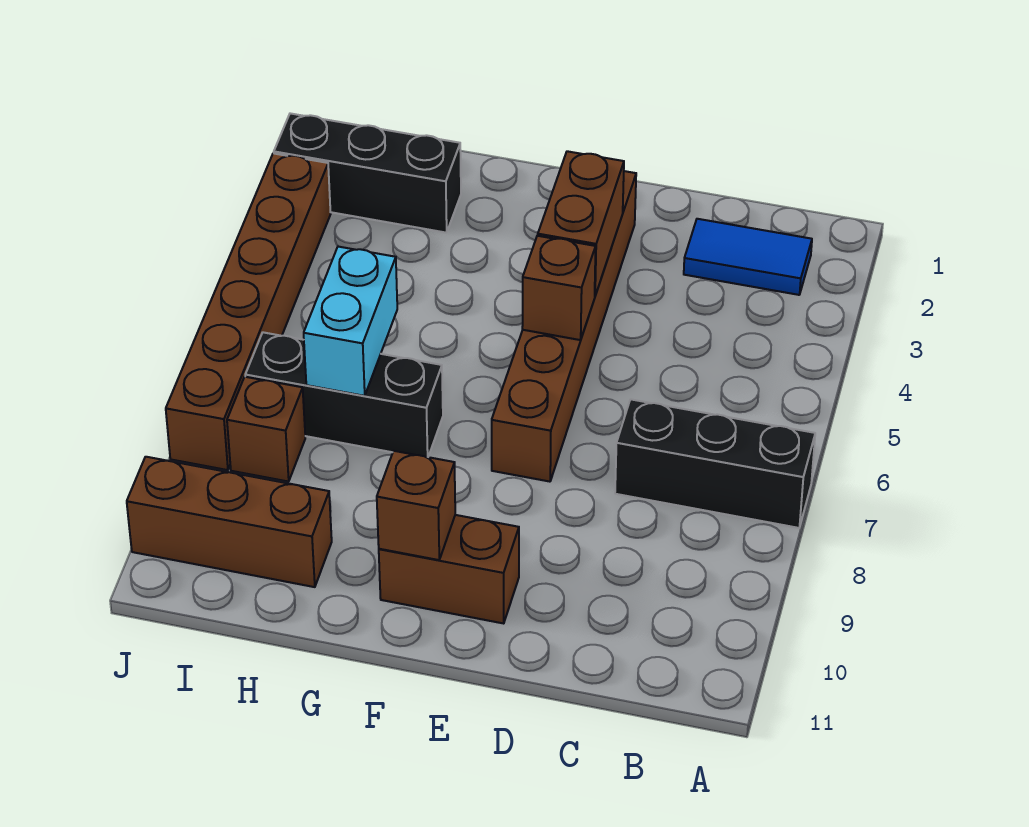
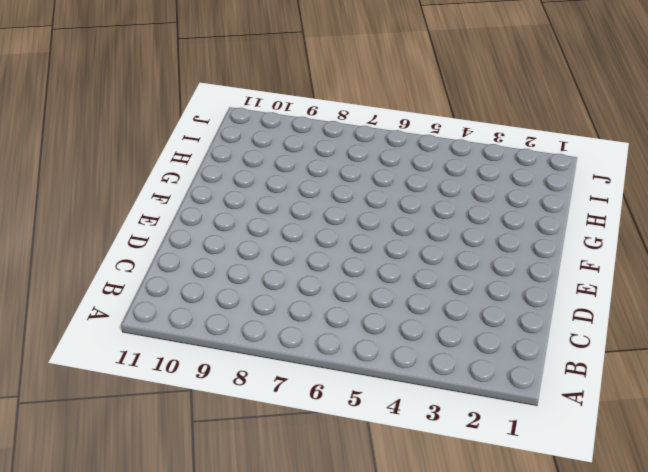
none -> black 1x3 brick [615,399,815,528]
none -> blue 1x2 tile [684,219,812,295]
none -> brown 1x6 brick [492,171,636,482]

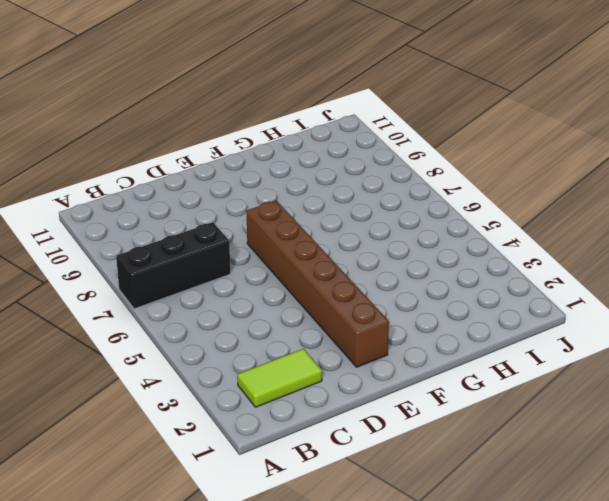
lime 1x2 tile [237,349,322,407] -> blue 1x2 tile [684,219,812,295]
none -> brown 1x2 brick [379,515,519,623]
none -> black 1x3 brick [245,332,443,457]
none -> black 1x3 brick [274,113,461,233]

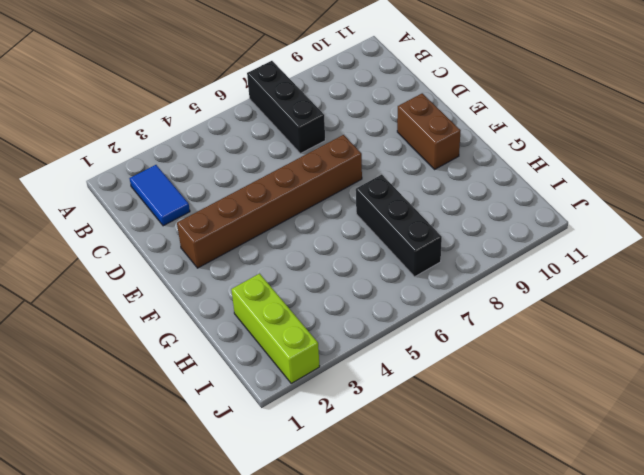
lime 1x3 brick [231,274,320,383] -> black 1x3 brick [274,113,461,233]
none -> brown 1x3 brick [127,457,332,587]
none -> brown 1x1 brick [227,377,305,482]
none -> brown 1x6 brick [166,153,331,470]

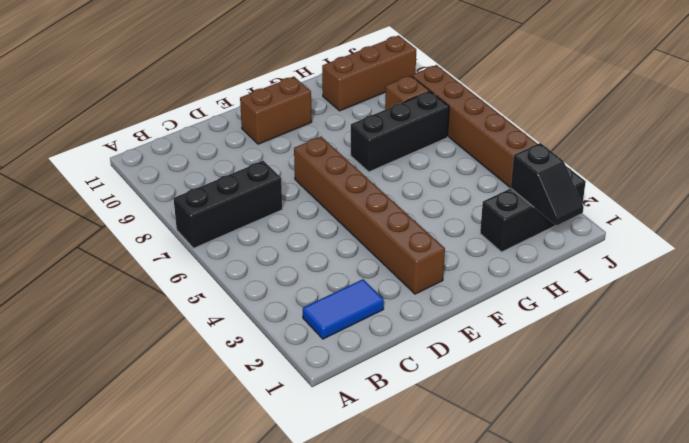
black 1x2 slope [511,143,584,226] -> none
none -> brown 1x2 brick [538,151,624,295]
none -> brown 1x1 brick [522,236,596,340]
none -> brown 1x1 brick [377,451,455,560]

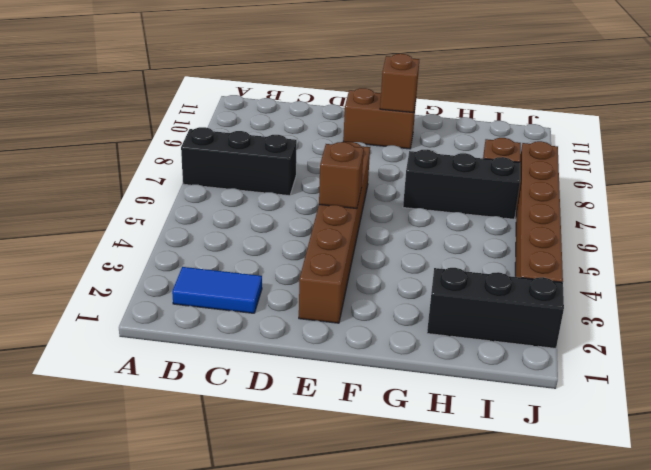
none -> brown 1x3 brick [127,457,332,587]
none -> brown 1x2 brick [538,151,624,295]
none -> cyan 1x2 brick [304,247,397,396]

